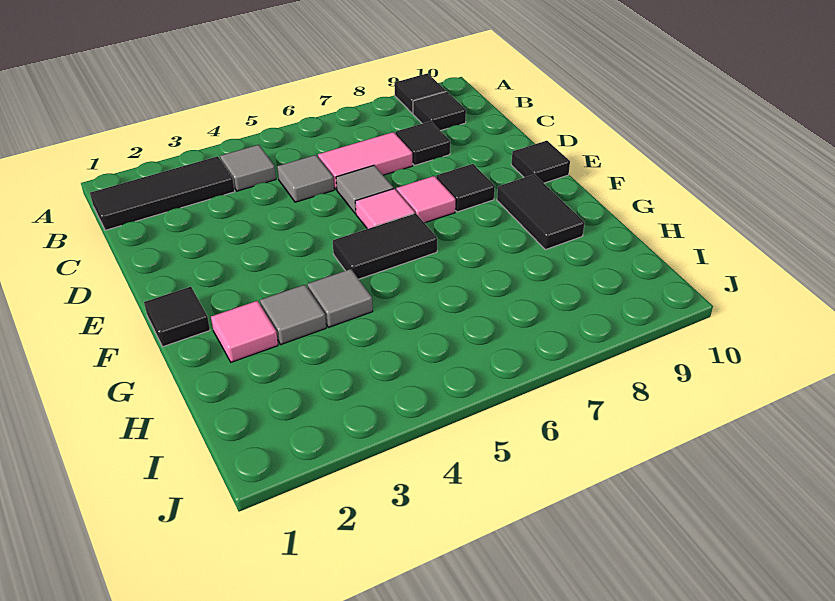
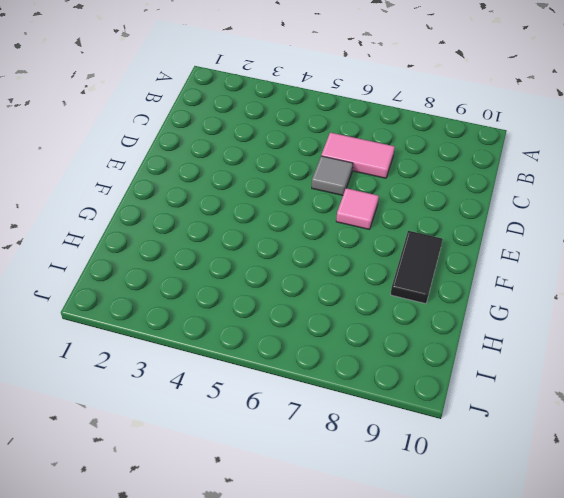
none -> black 1x1 tile [395,73,446,113]
none -> black 1x3 tile [90,156,235,230]
none -> grey 1x1 tile [220,145,276,191]

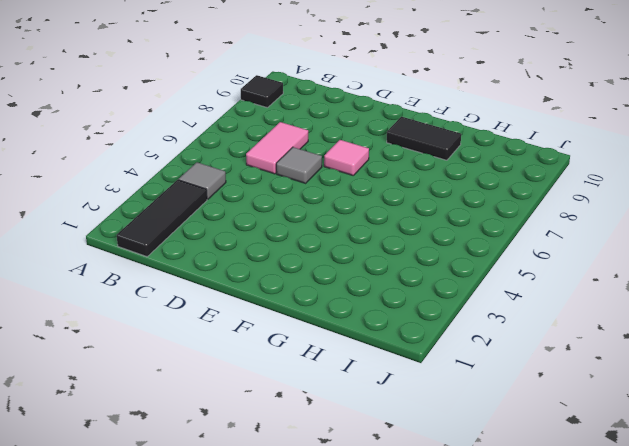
none -> black 1x1 tile [413,92,466,131]
none -> grey 1x1 tile [277,155,334,202]
none -> black 1x1 tile [395,121,450,166]

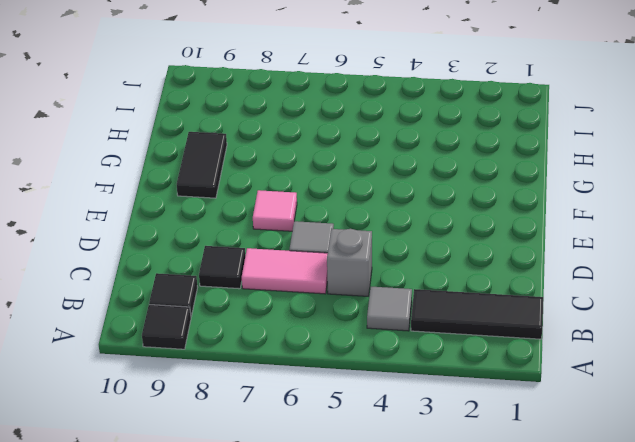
grey 1x1 brick [327,229,372,296] -> grey 1x1 tile [277,155,334,202]
none -> pink 1x1 tile [355,188,415,229]
none -> black 1x1 tile [436,164,495,212]
none -> black 1x1 tile [511,141,570,183]

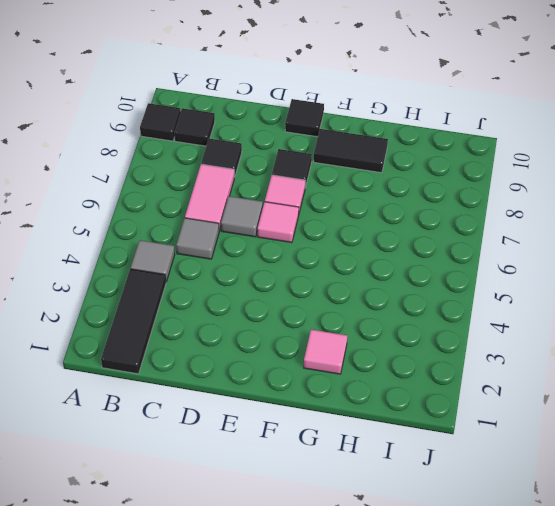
none -> black 1x1 tile [144,287,210,347]
none -> black 1x2 tile [333,213,437,279]
none -> grey 1x1 tile [260,285,326,345]

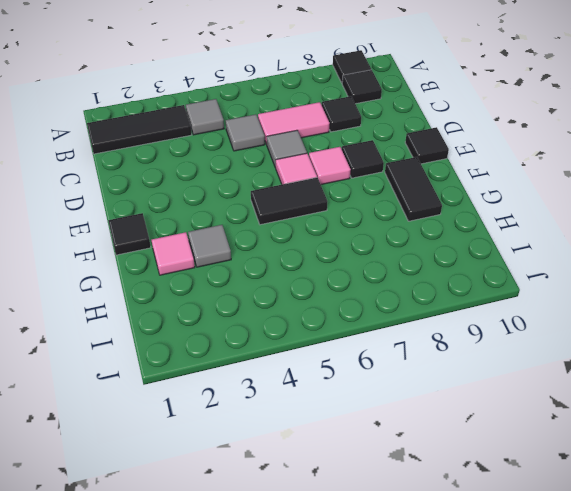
none -> grey 1x1 tile [307,269,373,327]

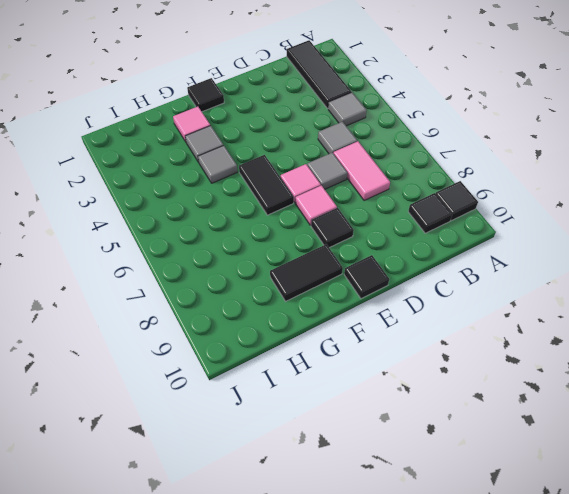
none -> black 1x1 tile [395,121,450,166]

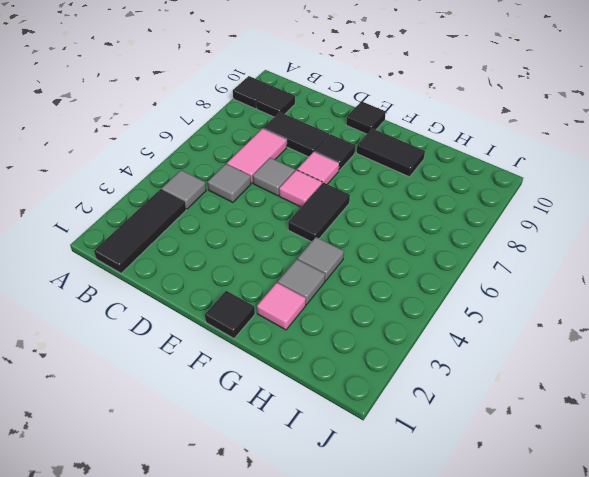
black 1x2 tile [263,112,329,157] -> black 1x1 tile [395,121,450,166]

